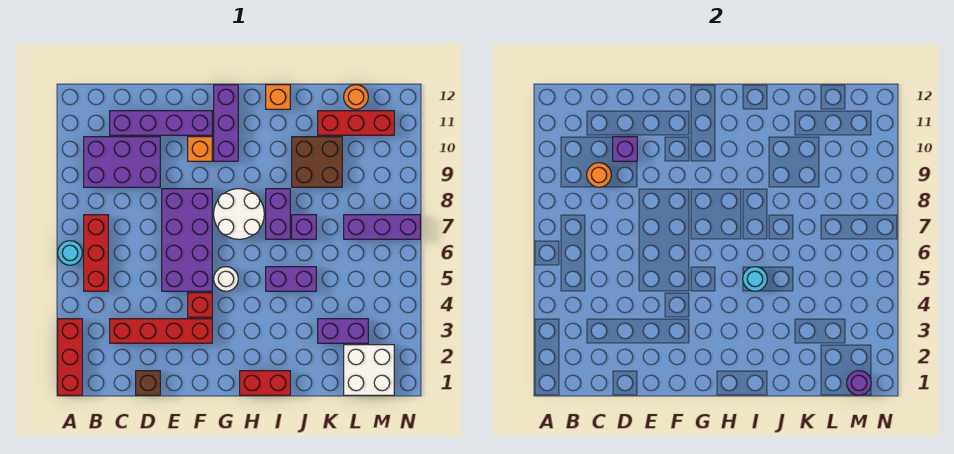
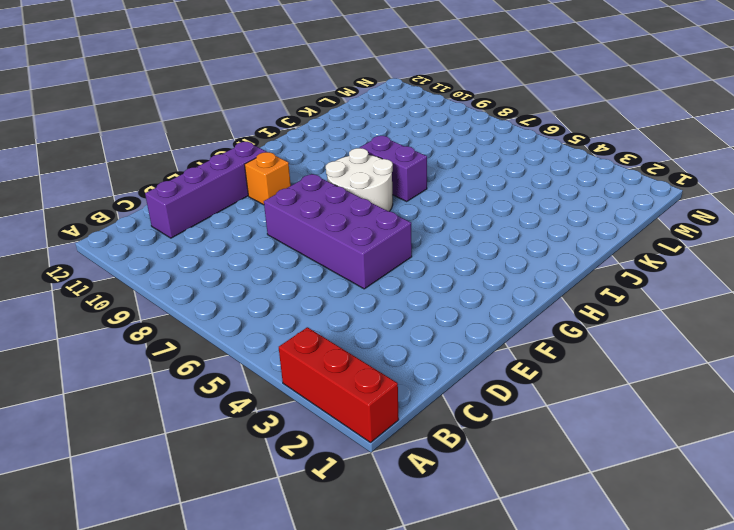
none -> cyan 1x1 round brick [58,241,82,265]
none -> red 1x3 brick [84,215,108,291]
none -> purple 2x3 brick [84,137,160,187]

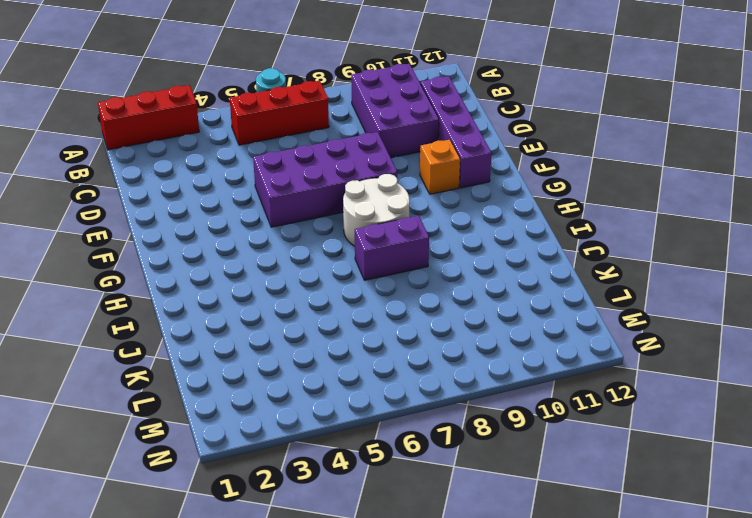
none -> red 1x4 brick [110,319,212,343]
none -> brown 1x1 brick [136,371,160,395]
none -> red 1x1 brick [188,293,212,317]

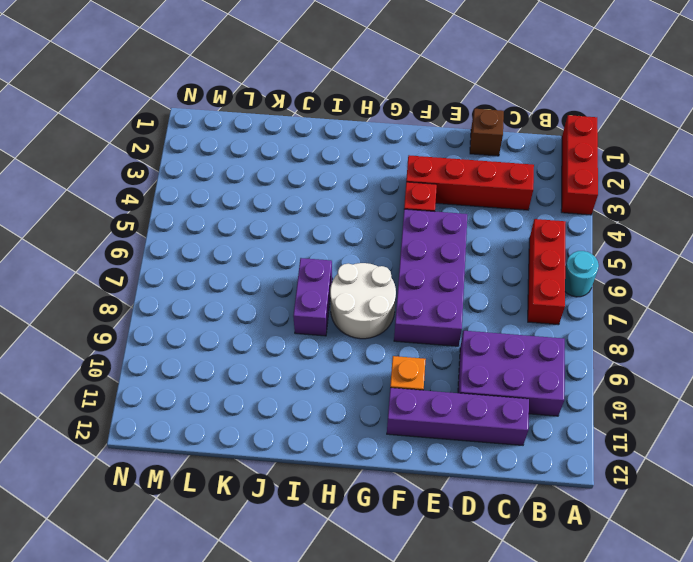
none -> white 1x1 round brick [214,267,238,291]
none -> purple 1x3 brick [214,85,238,161]
none -> red 1x2 brick [240,371,290,395]

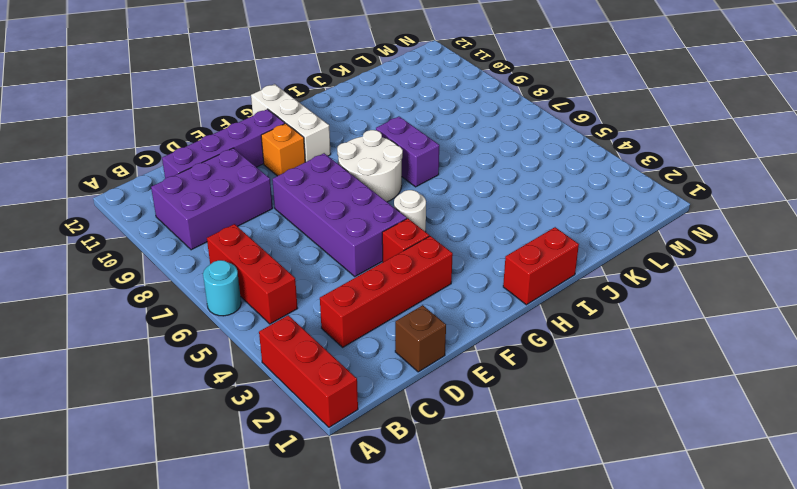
white 1x3 brick [251,84,331,162] -> purple 1x3 brick [214,85,238,161]
none -> purple 1x2 brick [266,267,316,291]
none -> orange 1x1 brick [266,85,290,109]
none -> purple 1x1 brick [292,215,316,239]

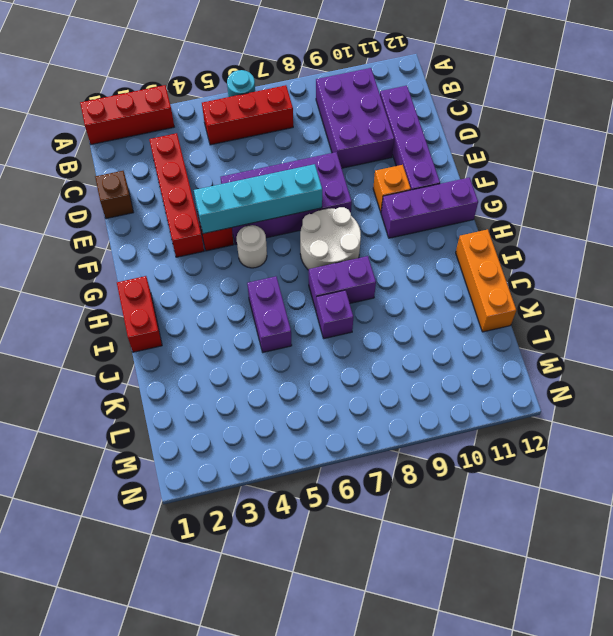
cyan 1x4 brick [194,164,322,234] -> none
orange 1x3 brick [456,229,516,332] -> orange 1x1 brick [266,85,290,109]
none -> brown 2x2 brick [292,137,342,187]
none -> purple 1x2 brick [318,319,368,343]
none -> red 1x3 brick [318,111,394,135]

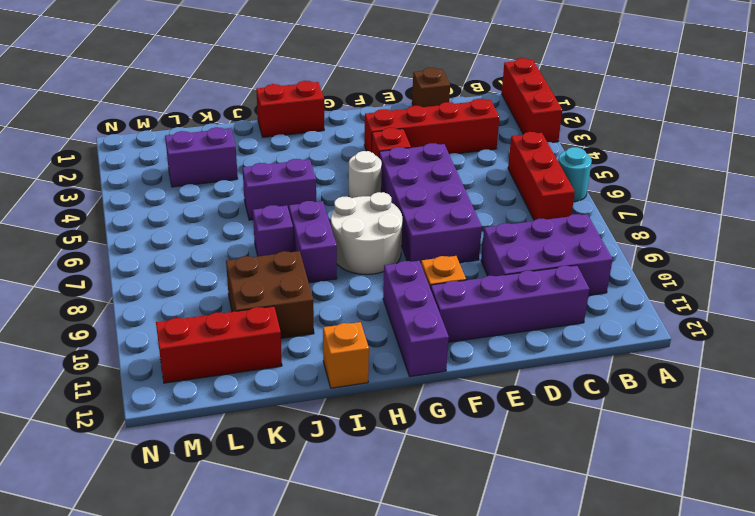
none -> white 2x2 brick [344,345,394,395]
none -> purple 1x3 brick [344,215,420,239]
none -> orange 1x1 round brick [344,85,368,109]

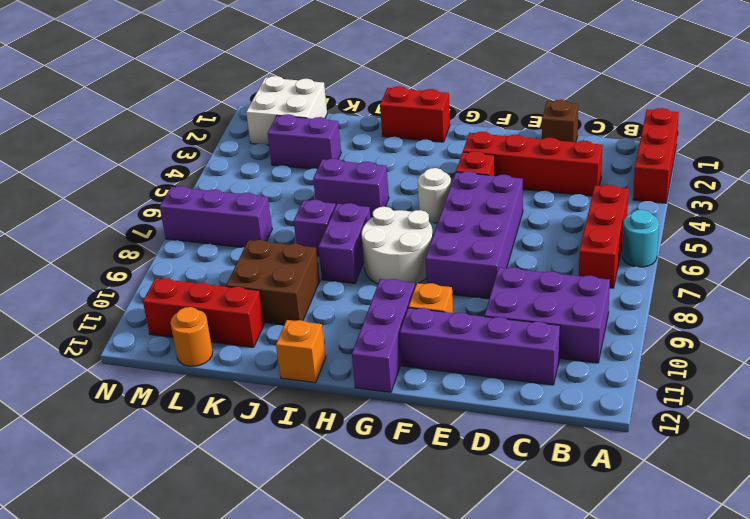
none -> orange 1x1 round brick [587,163,611,187]
none -> purple 1x1 brick [613,137,637,161]
none -> cyan 1x1 round brick [743,267,767,291]

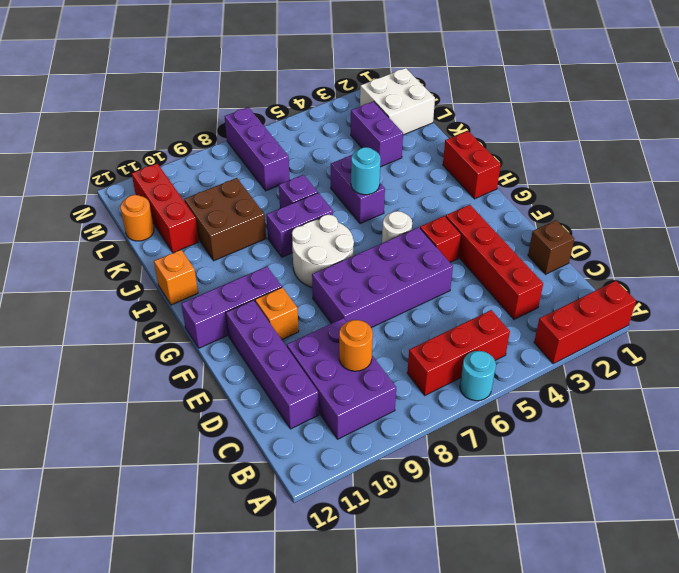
none -> purple 1x1 brick [613,137,637,161]
none -> purple 1x1 round brick [847,371,871,395]

